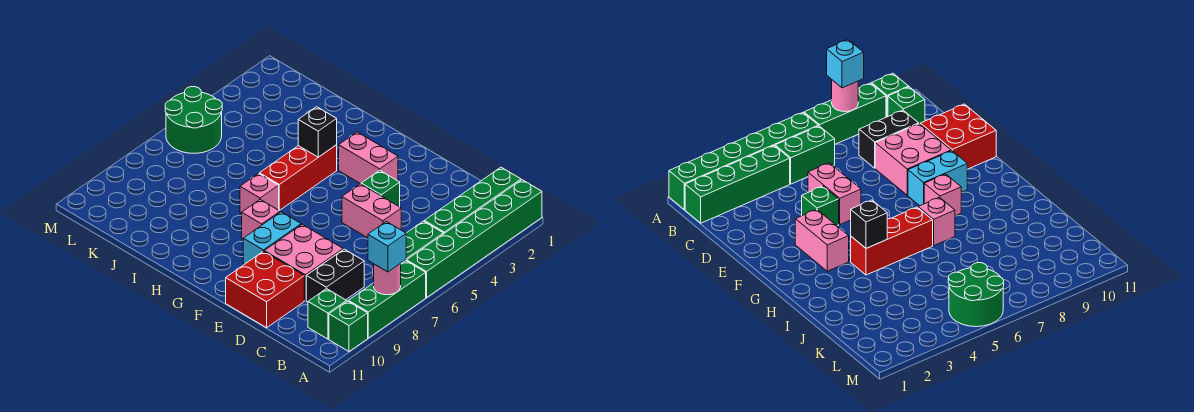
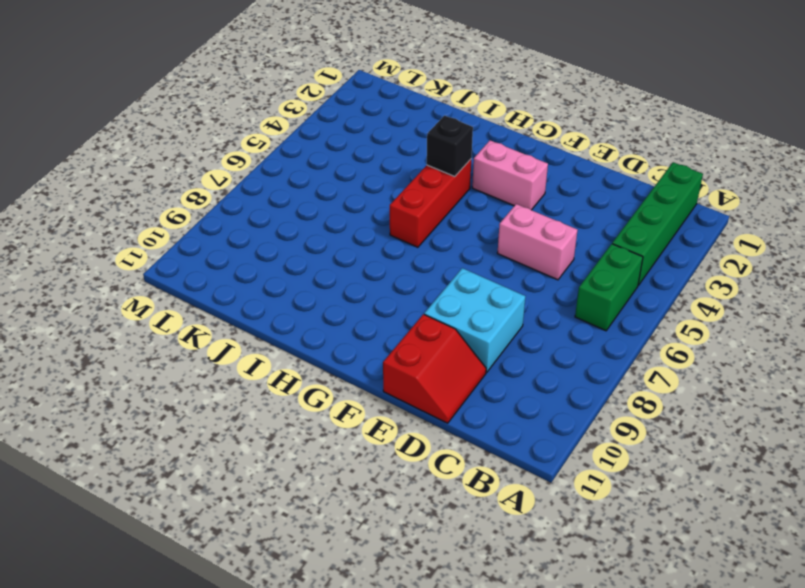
cyan 2x2 brick [424,268,525,372] -> pink 2x2 brick [264,224,343,301]
red 2x2 slope [383,314,486,423] -> red 2x2 brick [226,251,304,328]
none -> green 1x6 brick [407,180,542,298]
none -> green 1x3 brick [348,261,426,338]
none -> green 1x1 brick [329,301,368,351]

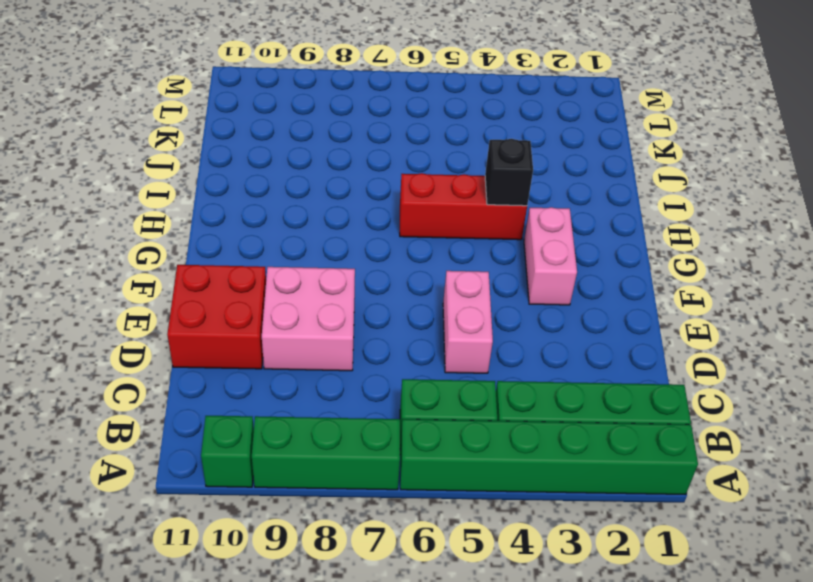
none -> green 1x1 brick [308,289,347,339]
none -> black 1x2 brick [306,249,364,302]
none -> green 1x1 brick [361,170,400,207]

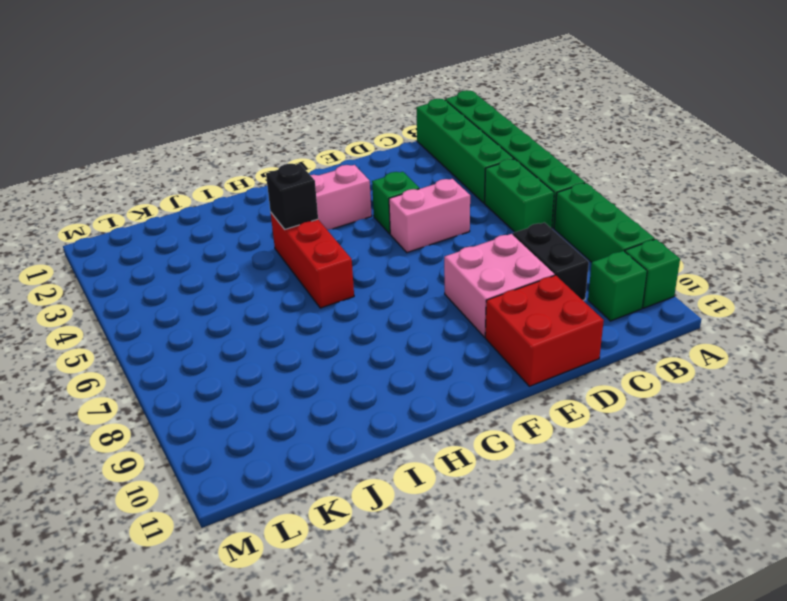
none -> cyan 1x2 brick [243,212,301,264]
none -> pink 1x1 brick [242,200,280,239]
none -> pink 1x1 brick [240,174,279,213]

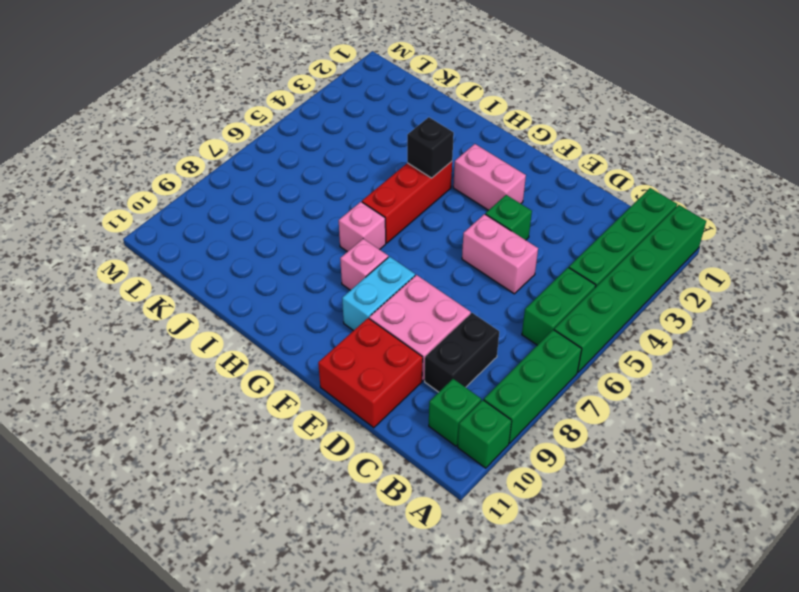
none -> green 2x2 round brick [165,87,222,153]
none -> pink 1x1 round brick [374,263,401,295]
none -> cyan 1x1 brick [368,222,406,272]

